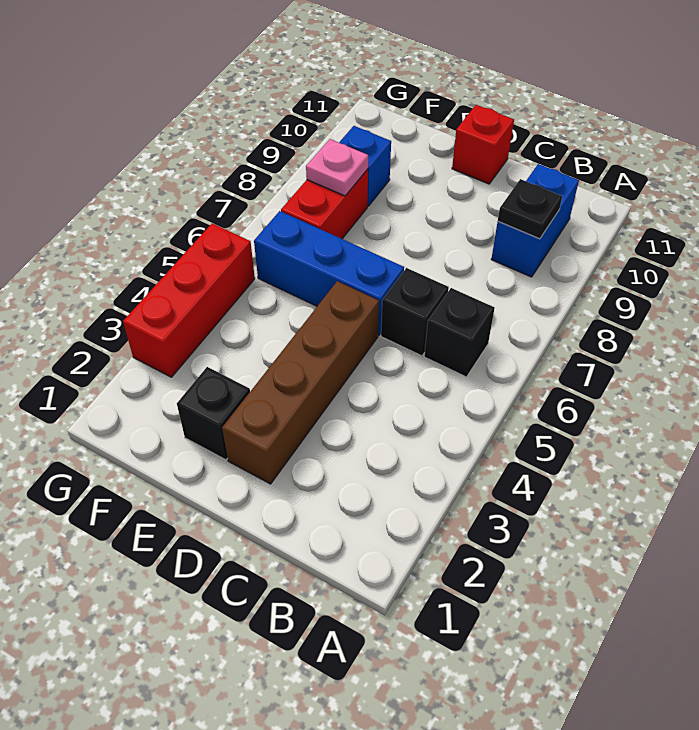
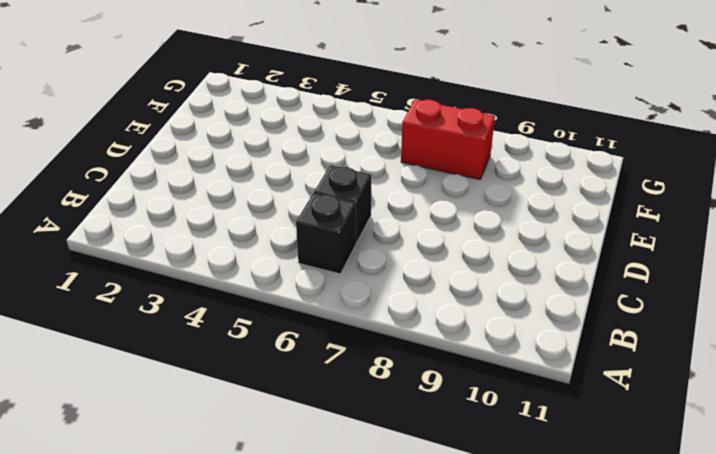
none -> blue 1x2 brick [491,164,579,277]
none -> brown 1x4 brick [222,281,379,484]
none -> blue 1x3 brick [254,211,404,335]

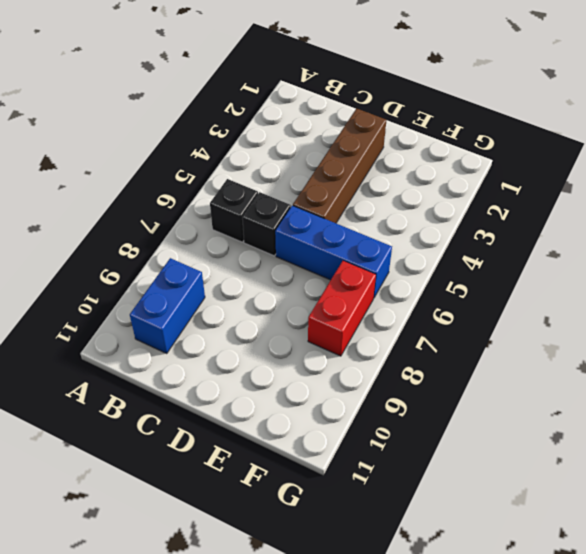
none -> red 1x1 brick [452,105,514,184]
none -> black 1x1 brick [177,367,250,460]
none -> blue 1x1 brick [339,126,391,206]

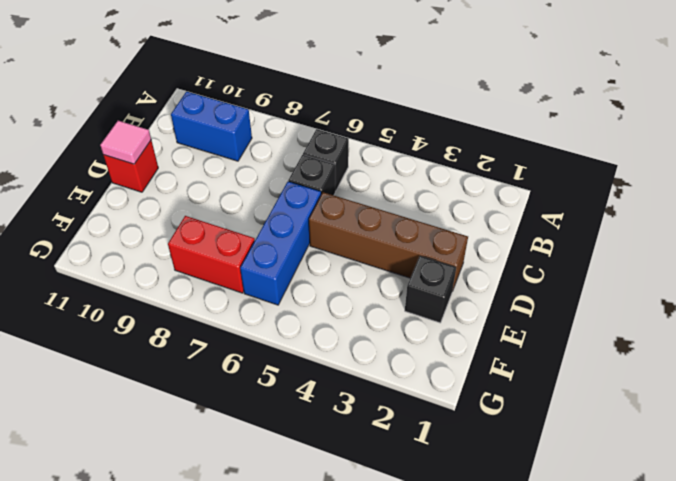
pink 1x1 tile [100,121,151,164] -> none
none -> blue 1x1 brick [339,126,391,206]
none -> red 1x3 brick [123,223,255,377]
none -> black 1x1 plate [498,179,562,239]

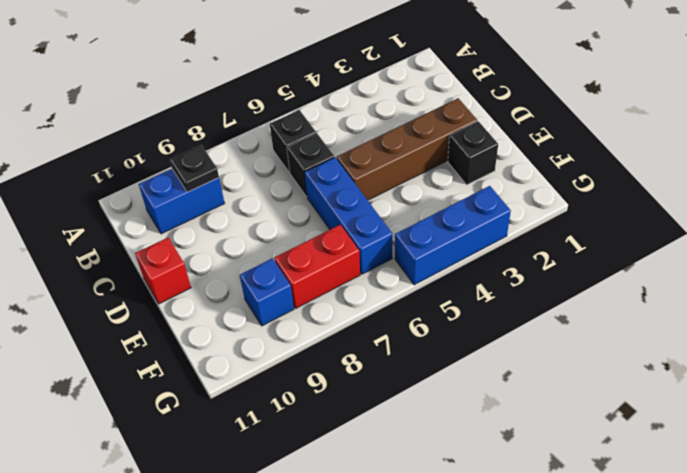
blue 1x3 brick [395,186,511,285] -> red 1x3 brick [123,223,255,377]
none -> pink 1x1 plate [306,139,368,196]

